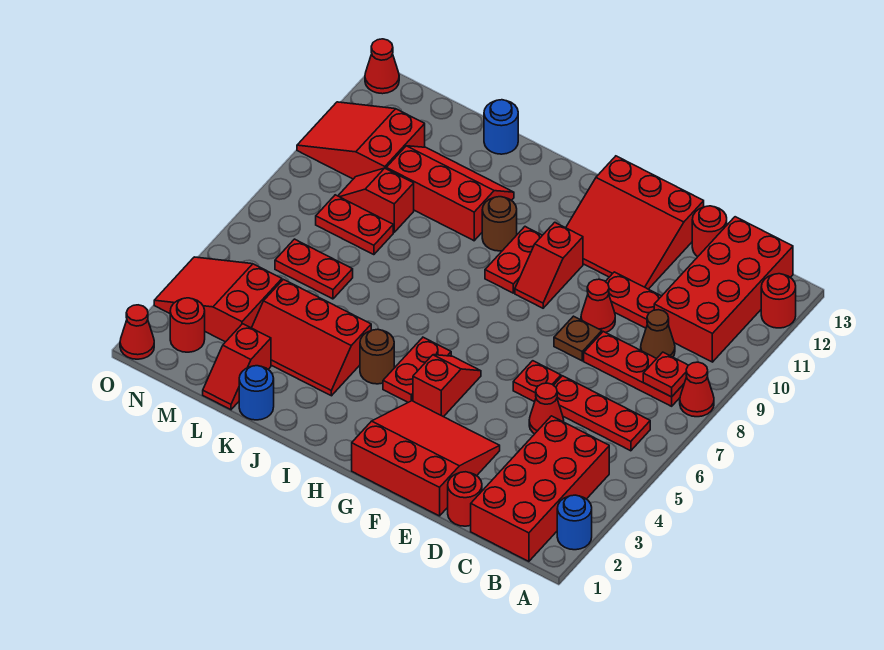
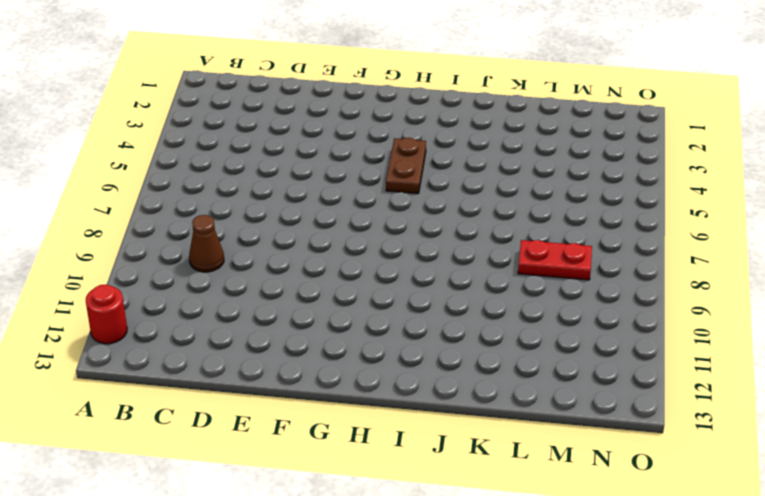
brown 1x2 plate [386,138,426,194] -> red 1x2 plate [383,337,451,402]
none -> blue 1x1 round brick [557,495,592,550]
none -> red 1x1 cone [680,362,714,417]
none -> red 2x4 brick [471,416,609,561]
none -> red 1x3 plate [554,376,650,451]

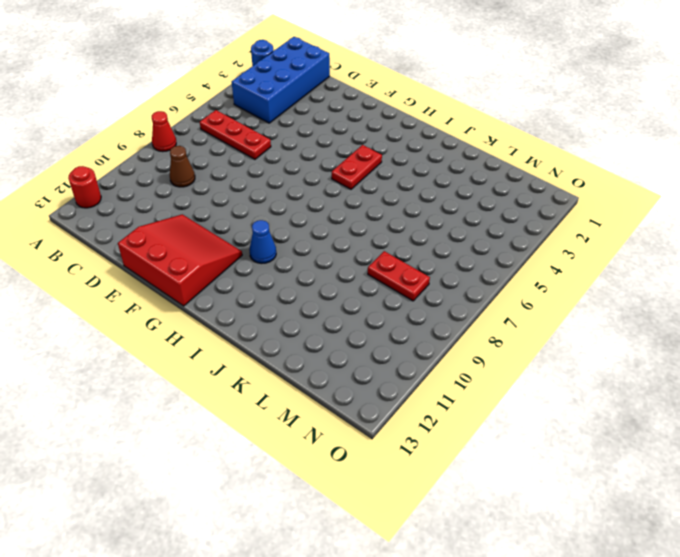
blue 2x4 brick [232,37,330,123] -> red 2x4 brick [471,416,609,561]
blue 1x1 cone [249,220,276,263] -> red 1x2 plate [485,227,542,293]
none -> red 1x3 plate [584,332,684,406]
none -> red 2x4 brick [654,217,793,362]
none -> red 1x1 round brick [448,472,482,526]
none -> red 1x1 cone [529,383,564,434]

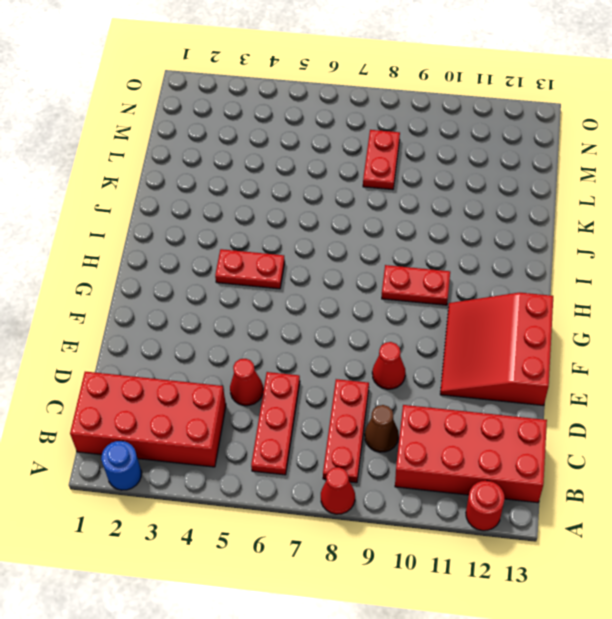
none -> red 1x1 round brick [448,472,482,526]
none -> red 1x2 plate [605,272,661,328]
none -> red 1x1 round brick [692,206,727,257]
none -> red 3x3 slope [352,401,500,516]

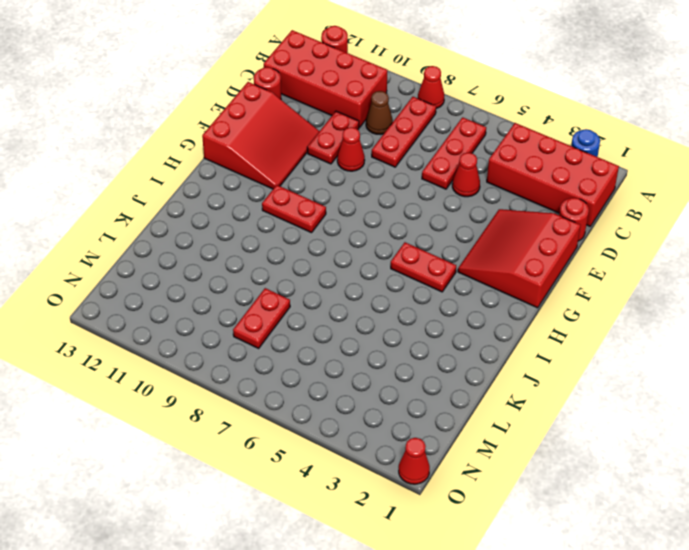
none -> red 1x1 plate [513,361,561,402]
none -> brown 1x1 plate [554,316,602,361]
none -> red 1x2 slope [413,355,481,417]
none -> red 1x2 slope [515,222,583,308]

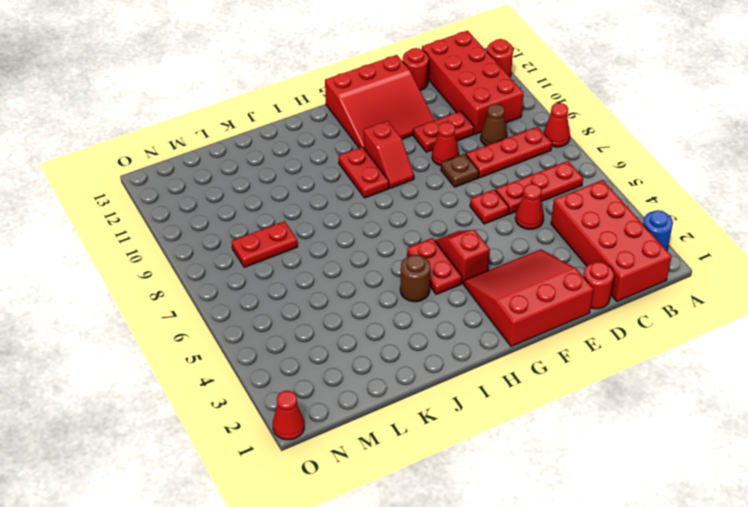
none -> brown 1x1 round brick [482,197,517,251]
none -> red 2x3 slope [252,279,371,396]
none -> red 2x3 slope [386,146,514,241]
none -> blue 1x1 round brick [239,366,274,420]

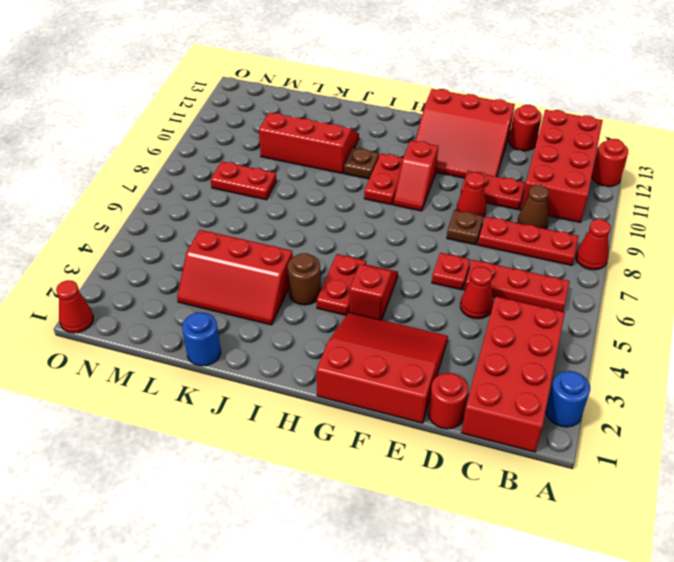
brown 1x1 plate [344,148,379,179] -> brown 1x1 round brick [482,197,517,251]
none -> blue 1x1 round brick [484,100,518,154]
none -> red 1x2 slope [203,324,271,410]
none -> red 1x2 plate [275,239,353,299]
none -> red 1x2 slope [338,168,414,232]

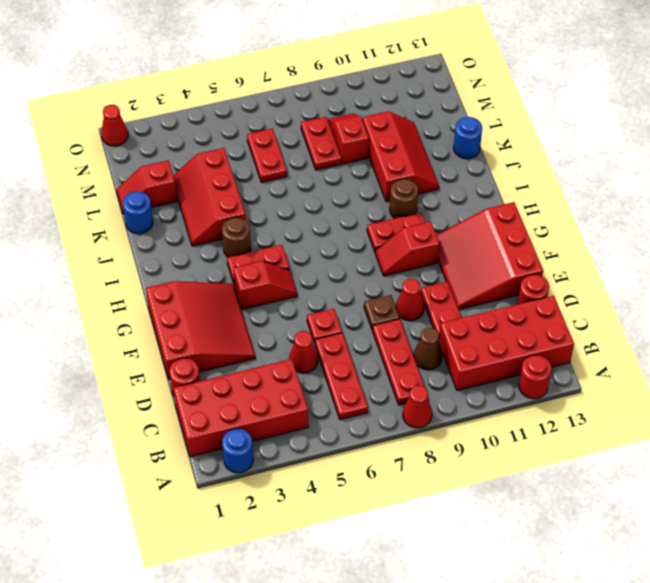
none -> red 2x3 slope [154,257,282,342]
none -> red 2x3 slope [297,102,425,179]
none -> red 1x1 round brick [170,298,205,352]
none -> red 1x1 cone [365,39,399,94]

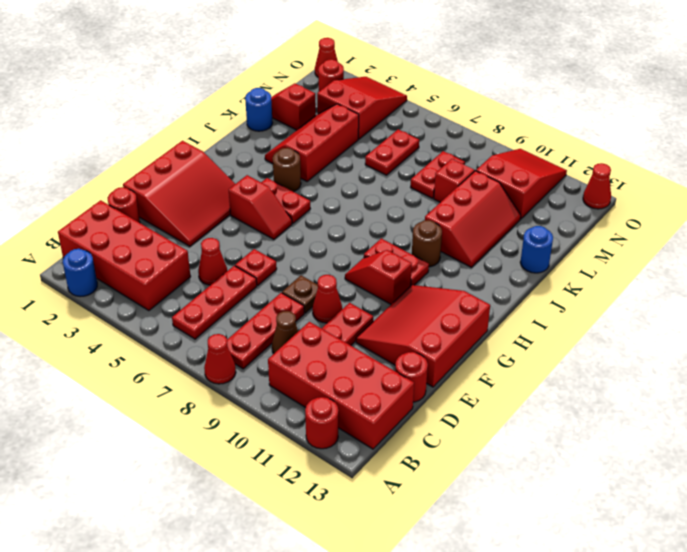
none -> red 1x1 plate [643,352,688,397]

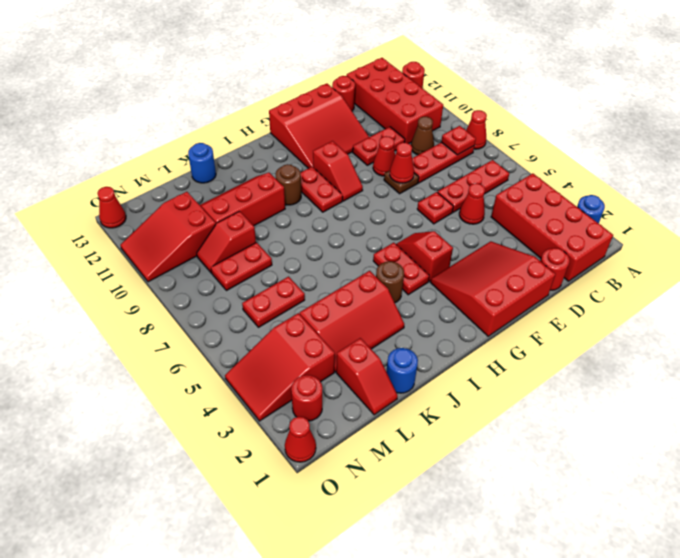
red 1x1 cone [390,142,414,183] -> none

